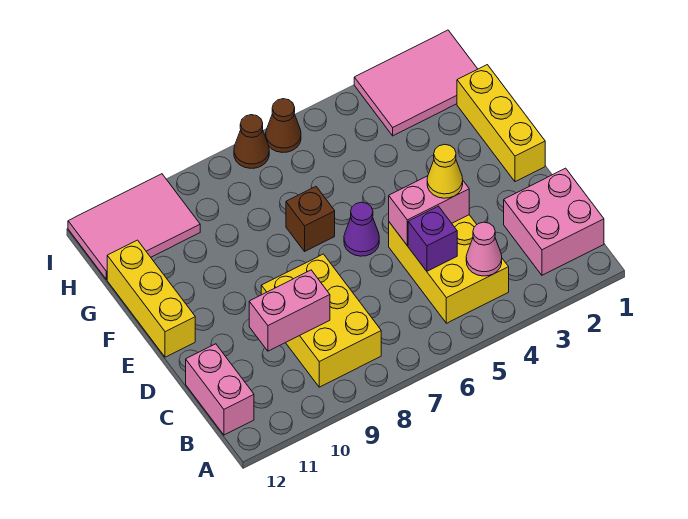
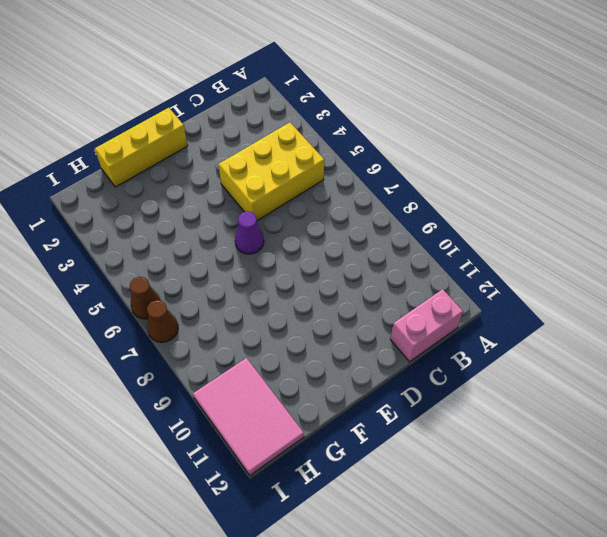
none -> pink 2x2 brick [504,168,604,275]
none -> yellow 2x3 brick [261,254,381,387]
none -> yellow 1x3 brick [107,240,195,357]

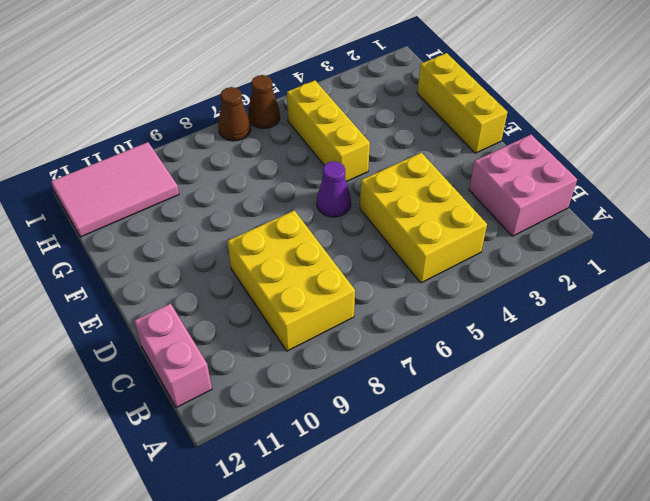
yellow 1x3 brick [287,80,370,182] -> yellow 1x3 brick moved to [107,240,195,357]
none -> brown 1x1 brick [286,187,335,251]
none -> pink 2x3 tile [354,30,477,136]
none -> pink 1x1 cone [466,222,502,276]

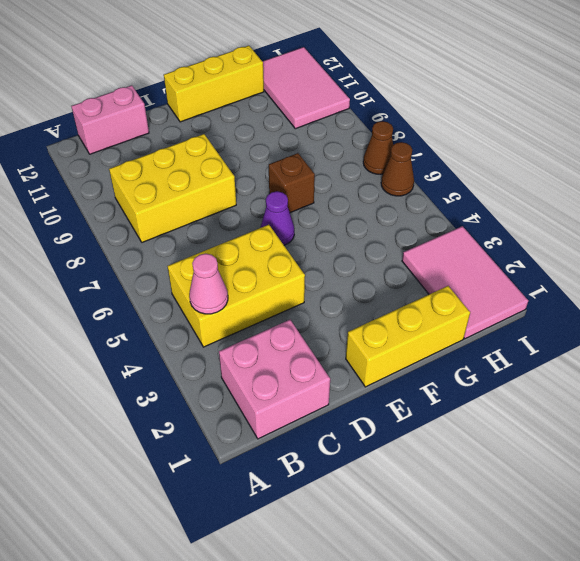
none -> purple 1x1 brick [408,206,457,271]
none -> pink 1x2 brick [249,270,330,351]
none -> pink 1x2 brick [389,176,469,246]

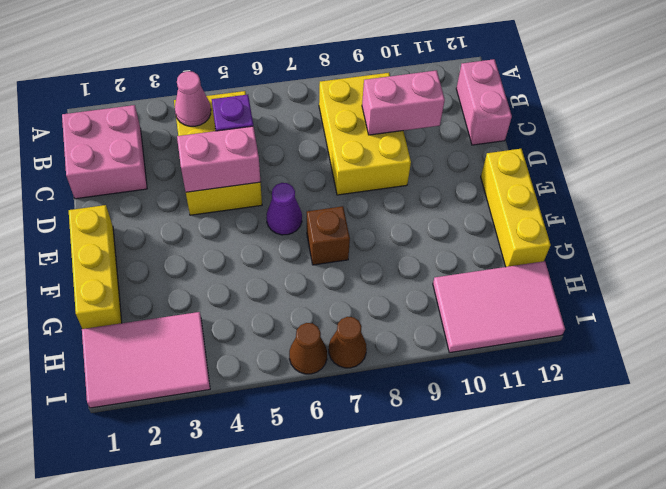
none -> yellow 1x1 cone [427,144,463,198]

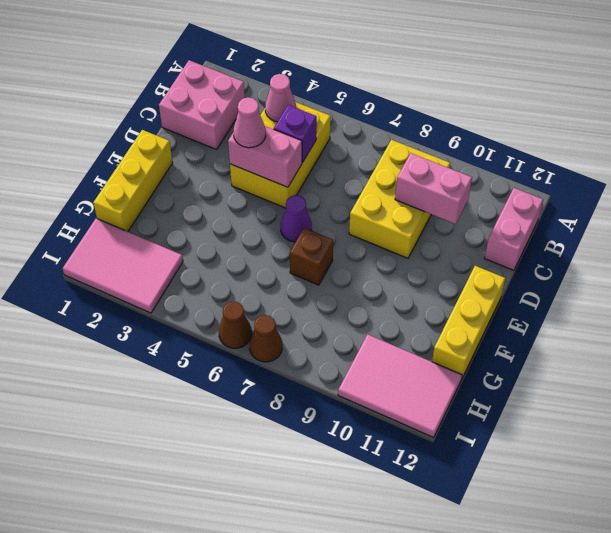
pink 1x1 cone [234,97,266,148] -> yellow 1x1 cone [427,144,463,198]

